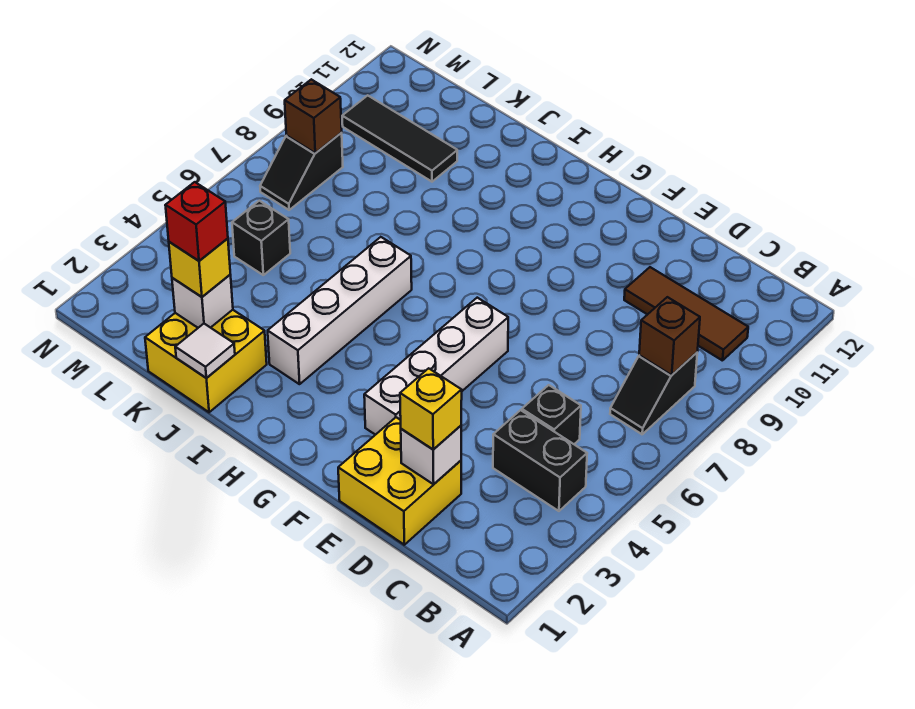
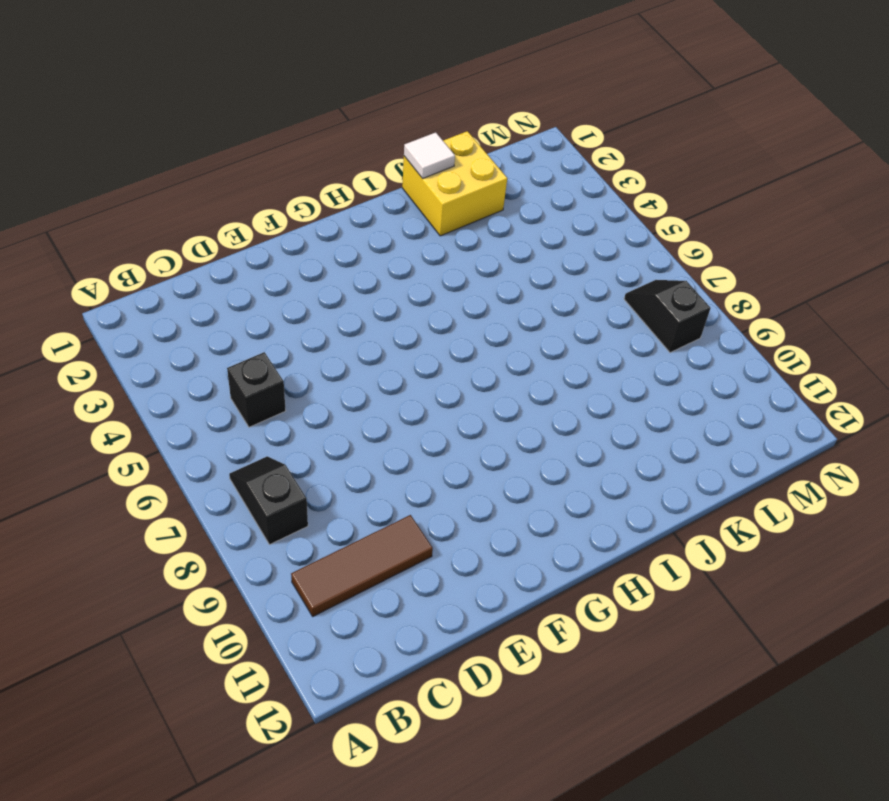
none -> black 1x2 brick [493,410,587,511]
none -> yellow 2x2 brick [338,417,461,545]
none -> white 1x4 brick [364,298,508,435]

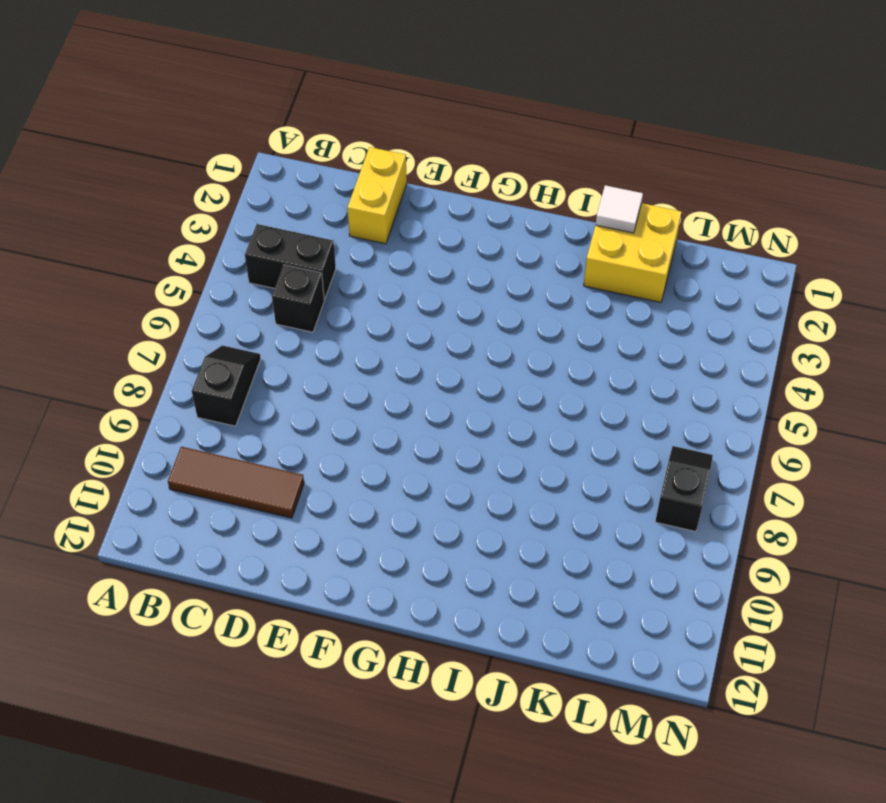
yellow 1x2 brick [347,147,407,244] -> yellow 2x2 brick [338,417,461,545]
none -> white 1x4 brick [364,298,508,435]
none -> white 1x4 brick [268,237,412,384]
none -> black 1x3 tile [342,95,457,182]

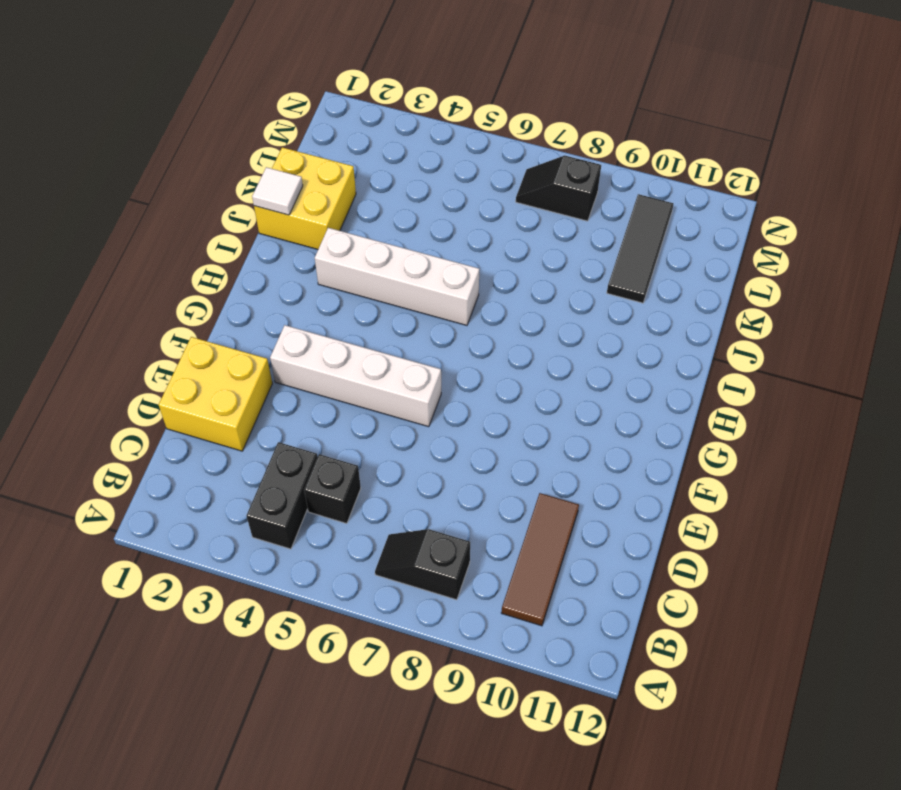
none -> black 1x1 brick [232,201,290,275]
none -> brown 1x1 brick [639,297,700,375]
none -> white 1x1 brick [401,426,461,484]

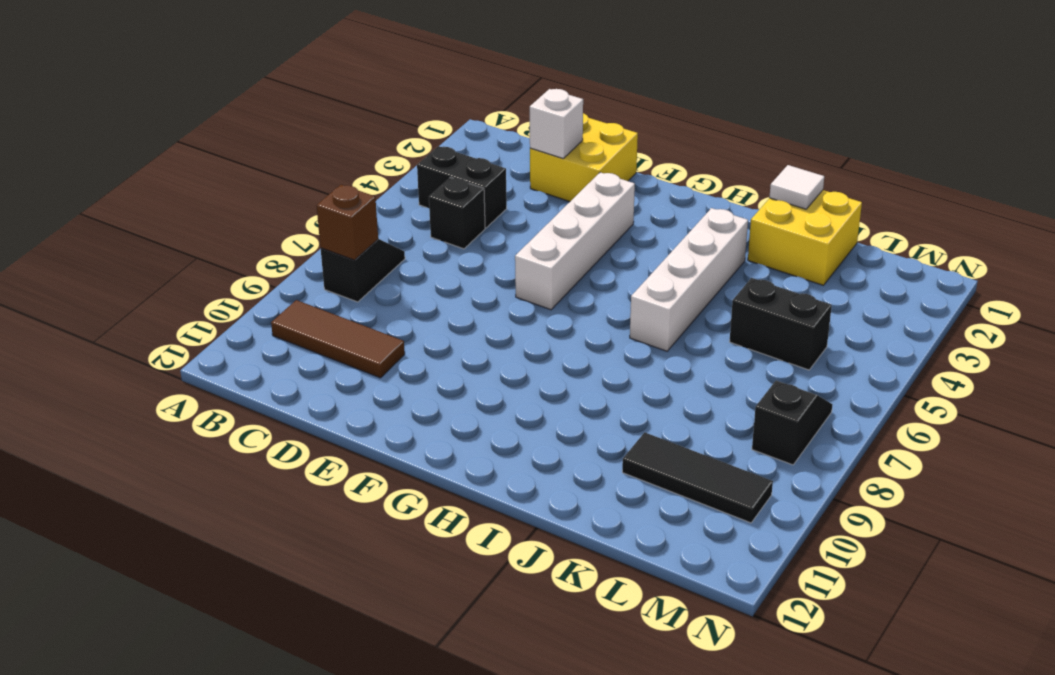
black 1x2 brick [730,278,832,370] -> black 1x1 brick [232,201,290,275]
none -> white 1x1 brick [172,275,233,328]
none -> brown 1x1 brick [285,79,342,153]
none -> yellow 1x1 brick [400,368,462,450]

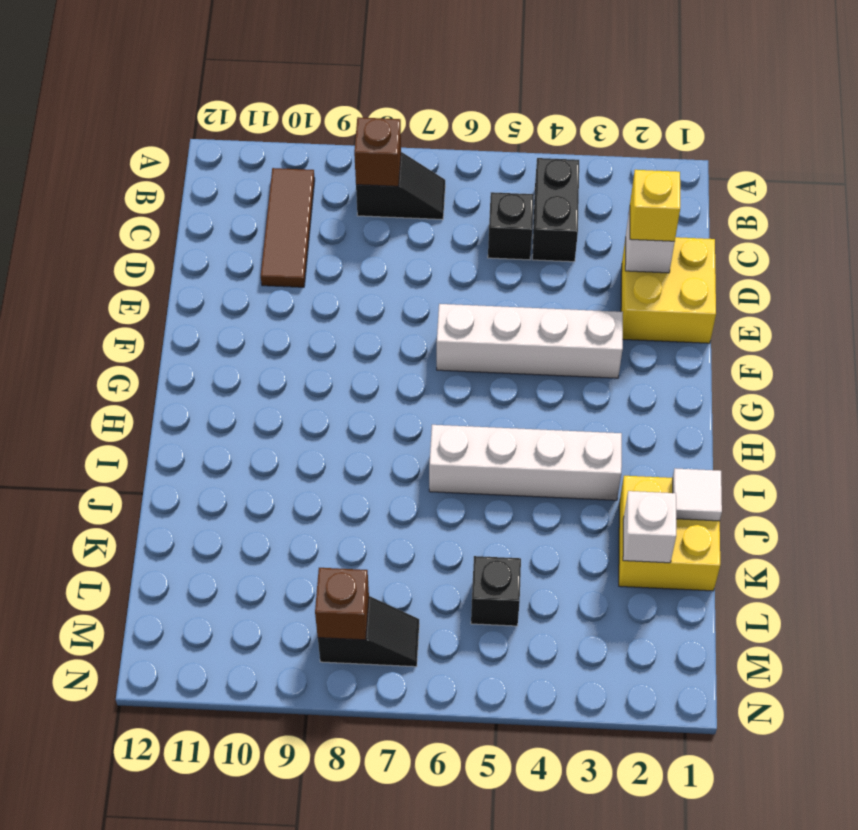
none -> black 1x3 tile [342,95,457,182]
none -> yellow 1x1 brick [169,238,230,297]
none -> red 1x1 brick [165,182,228,261]

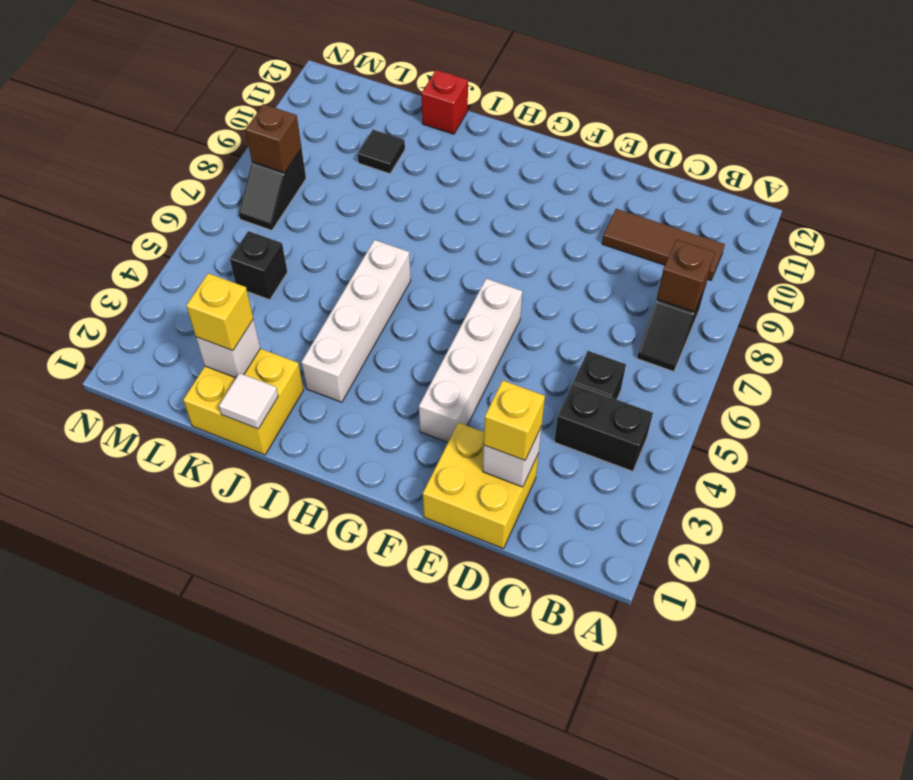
red 1x1 brick [422,70,468,134] -> red 1x1 brick moved to [165,182,228,261]
black 1x1 tile [358,130,405,174] -> black 1x3 tile [342,95,457,182]

